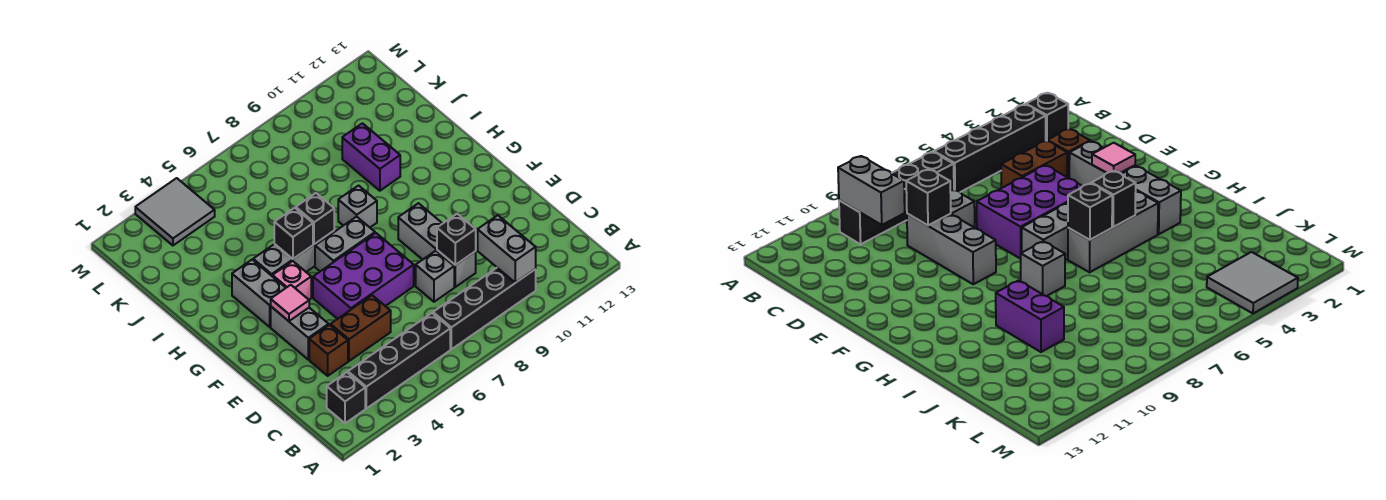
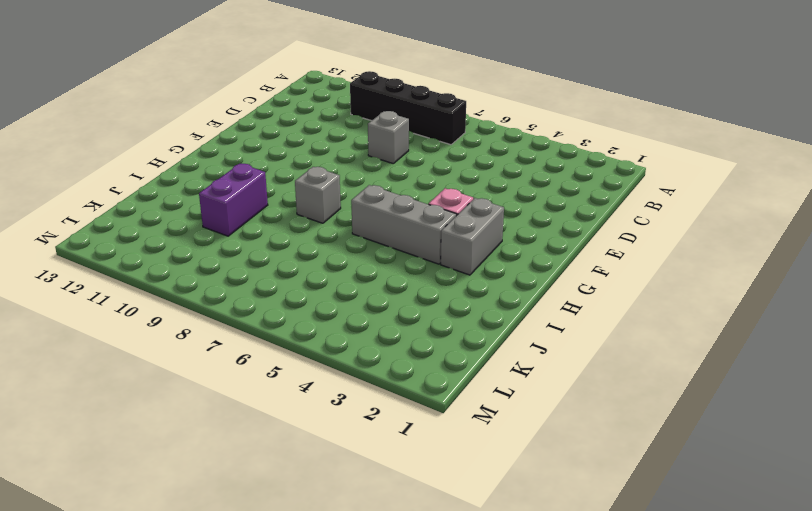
none -> black 1x1 brick [327,372,365,423]
none -> black 1x4 brick [348,313,450,408]
none -> brown 1x1 brick [309,325,348,376]

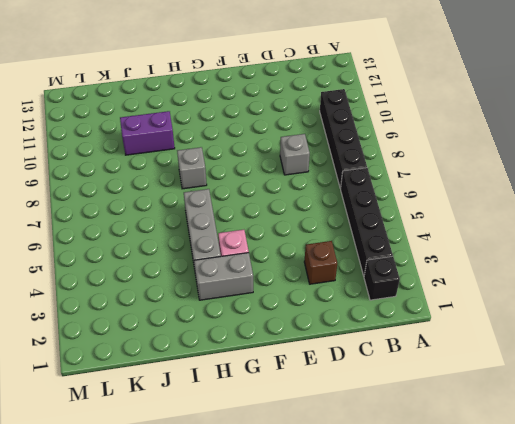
none -> brown 1x2 brick [331,295,391,361]
none -> grey 1x3 brick [398,203,476,287]
none -> grey 1x2 brick [271,307,329,360]

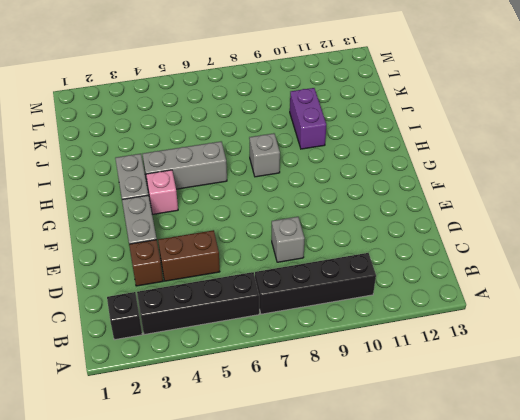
none -> grey 1x3 brick [398,203,476,287]
none -> purple 2x3 brick [313,233,414,319]
none -> grey 1x2 brick [315,217,375,271]

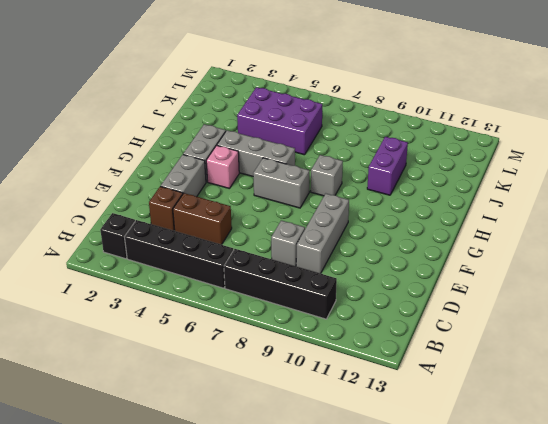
purple 2x3 brick [237,87,322,155] -> purple 2x3 brick moved to [313,233,414,319]
none -> grey 2x2 tile [135,178,215,245]
none -> grey 1x2 brick [478,215,536,283]
none -> black 1x1 brick [437,214,476,265]

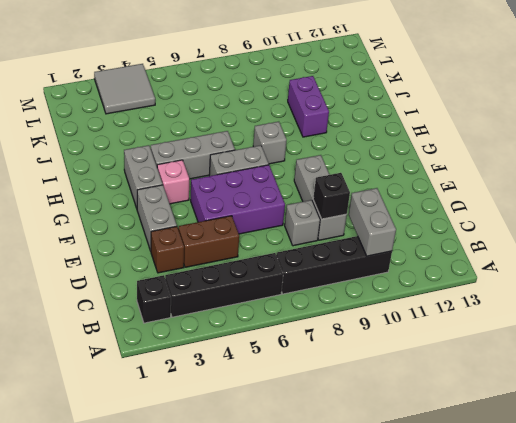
none -> pink 1x1 tile [271,285,309,321]
none -> black 1x1 brick [274,208,313,259]
none -> black 1x1 brick [296,193,334,244]

